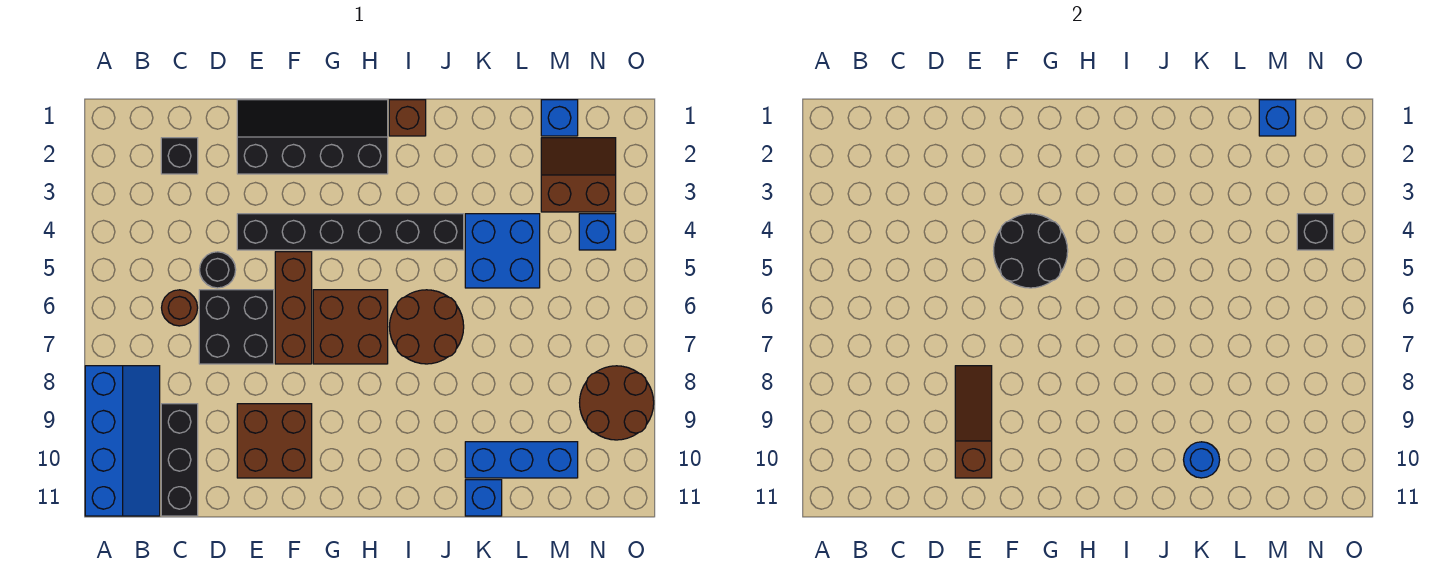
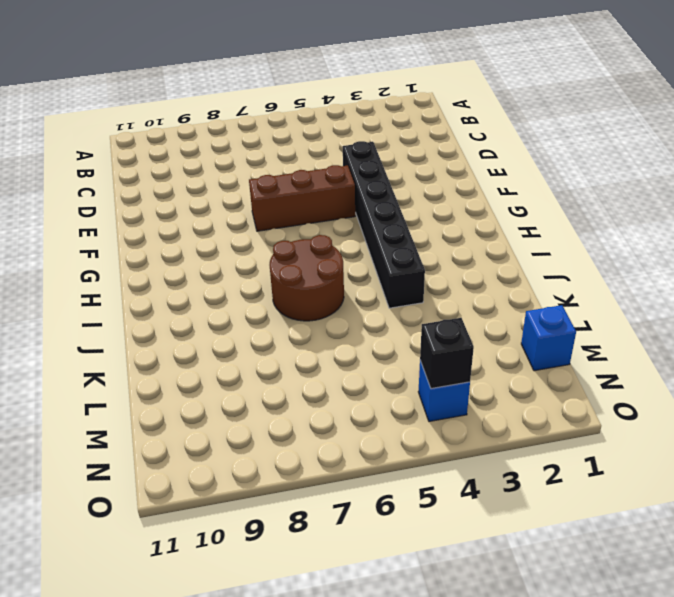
none -> blue 2x4 slope [85,366,160,516]
none -> black 1x1 brick [161,138,198,174]
none -> brown 1x1 round brick [162,290,198,326]

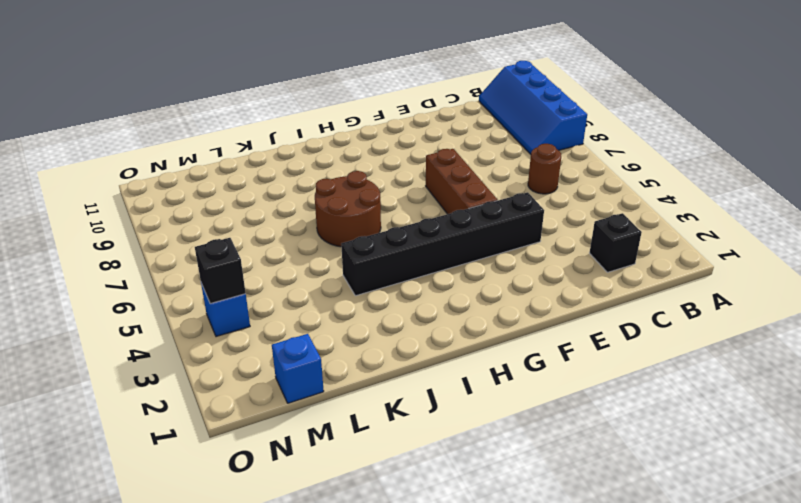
none -> black 1x3 brick [161,404,198,516]
none -> black 1x1 round brick [200,252,236,288]
none -> black 2x2 brick [199,290,274,364]

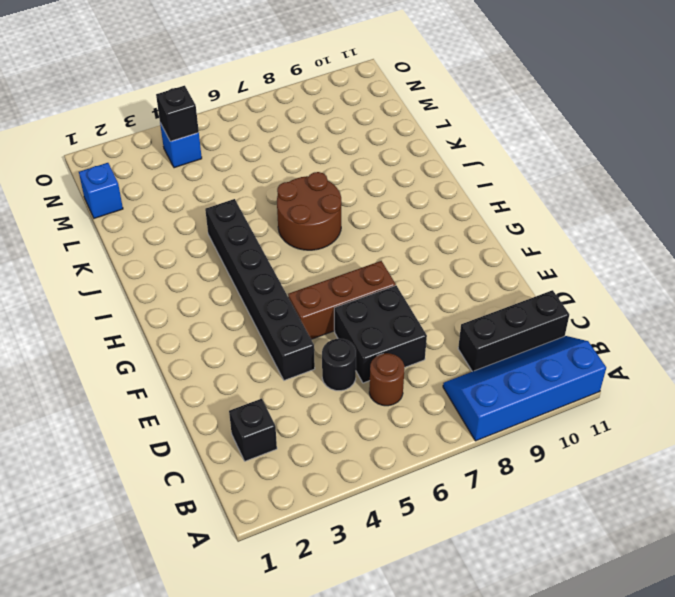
none -> black 2x4 slope [237,100,388,174]
none -> brown 2x2 brick [237,404,312,478]
none -> brown 2x2 brick [313,290,388,364]

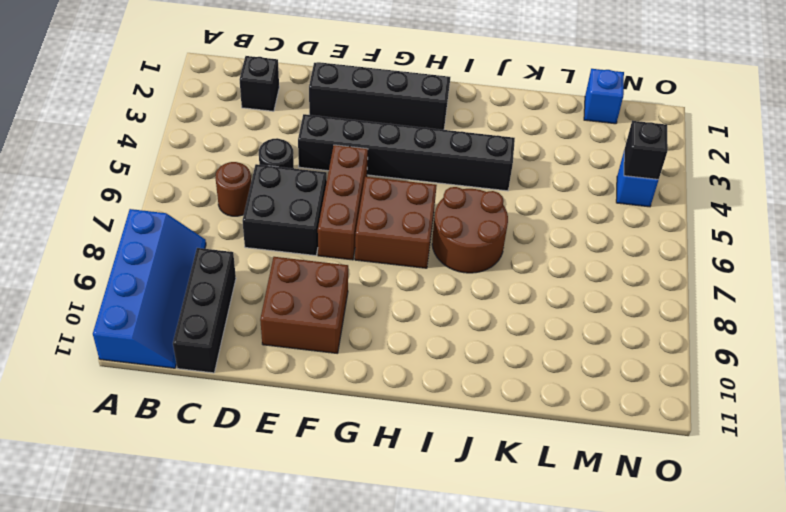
none -> brown 1x1 brick [389,100,426,136]
none -> blue 2x2 brick [465,214,540,288]
none -> blue 1x3 brick [465,442,578,478]

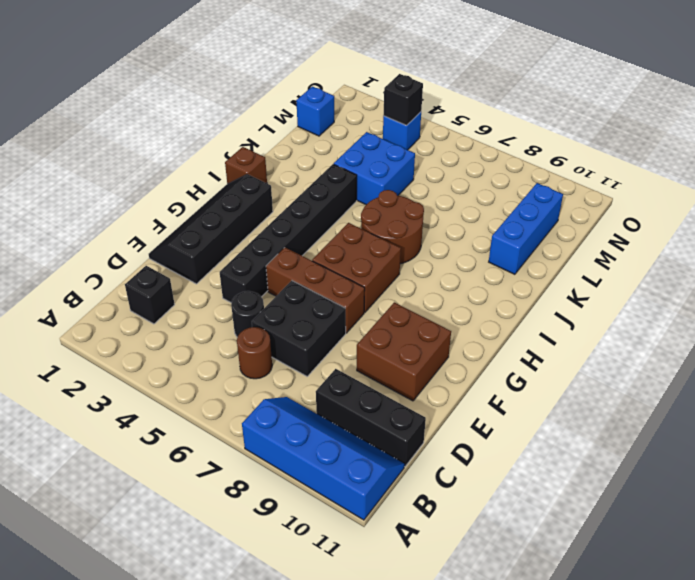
none -> blue 1x1 brick [465,480,502,516]
none -> brown 2x2 slope [541,138,616,212]
none -> brown 2x2 round brick [580,366,654,440]

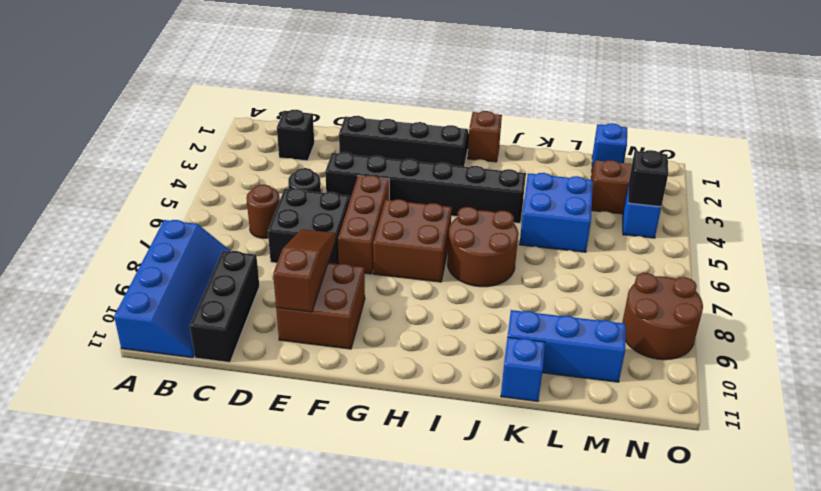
none -> black 2x2 round brick [994,214,1068,288]
none -> blue 1x1 round brick [1184,442,1220,478]
none -> blue 1x1 brick [1259,100,1296,136]

